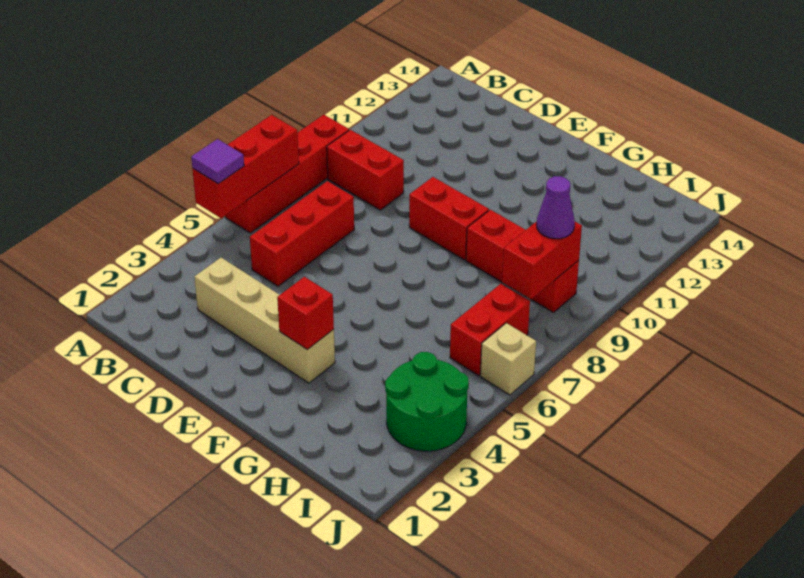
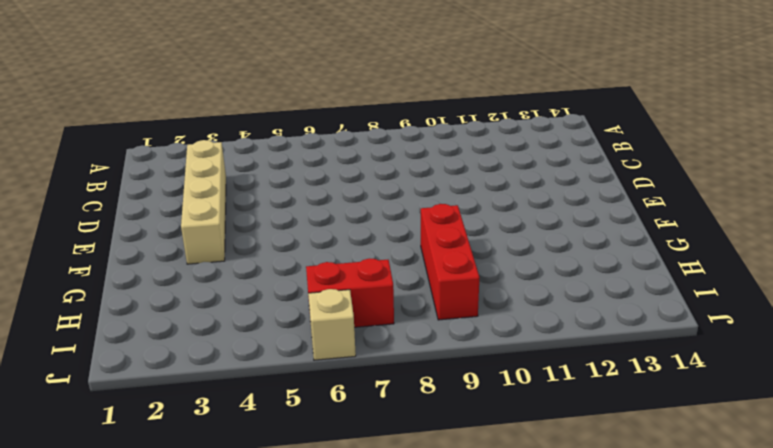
none -> red 1x4 brick [225,115,349,233]
none -> red 1x2 brick [327,130,404,210]
none -> red 1x3 brick [250,181,354,286]

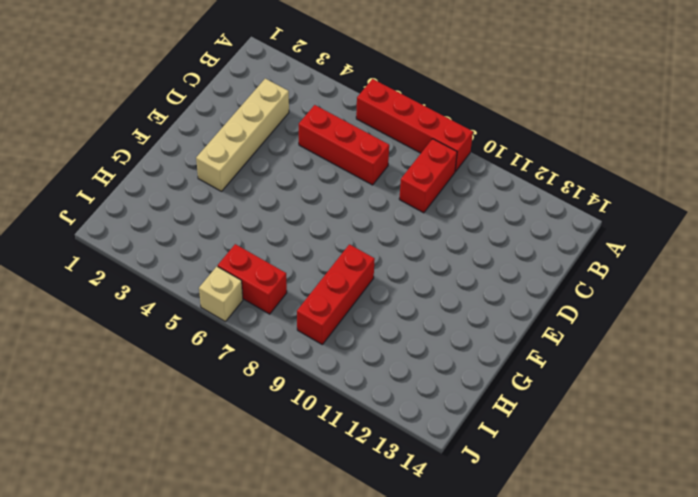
none -> red 1x2 brick [409,177,489,260]
none -> green 2x2 round brick [385,352,469,451]
none -> red 1x3 brick [193,115,299,218]

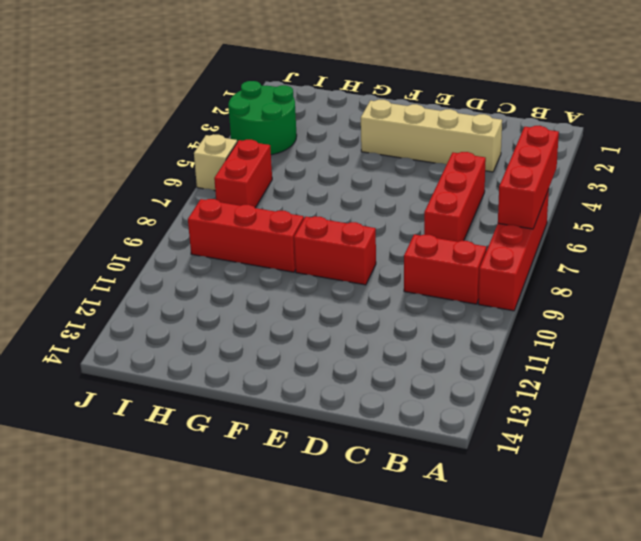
none -> red 1x1 brick [277,277,334,350]
none -> red 1x2 brick [502,221,582,299]
none -> purple 1x1 tile [191,139,244,184]

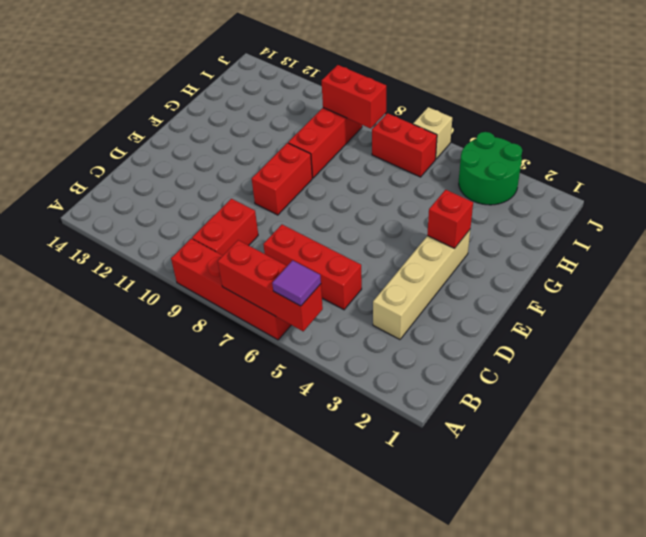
none -> purple 1x1 cone [537,176,575,239]

